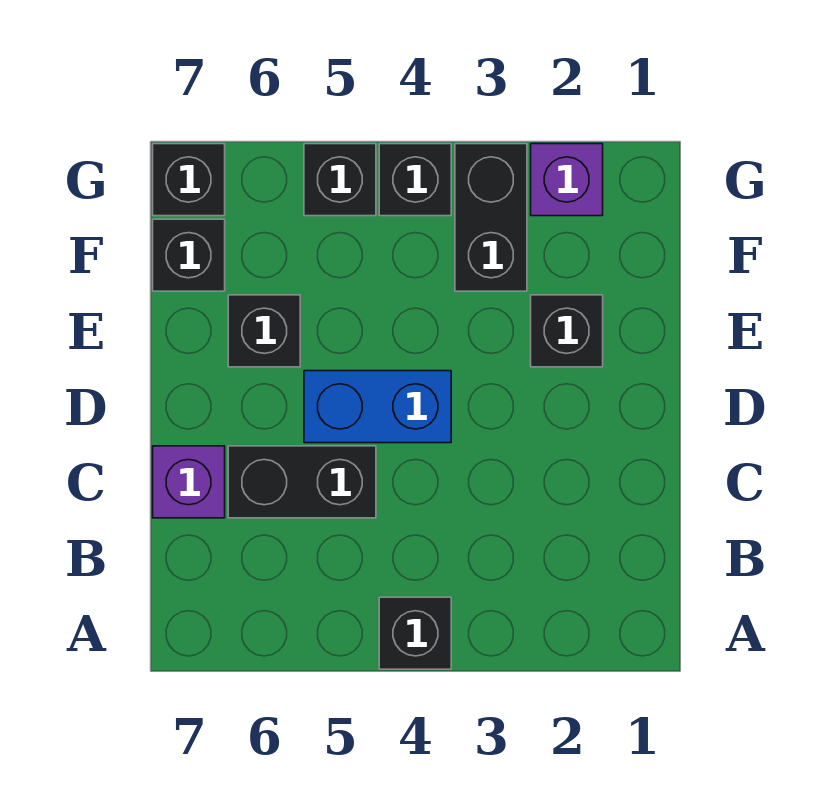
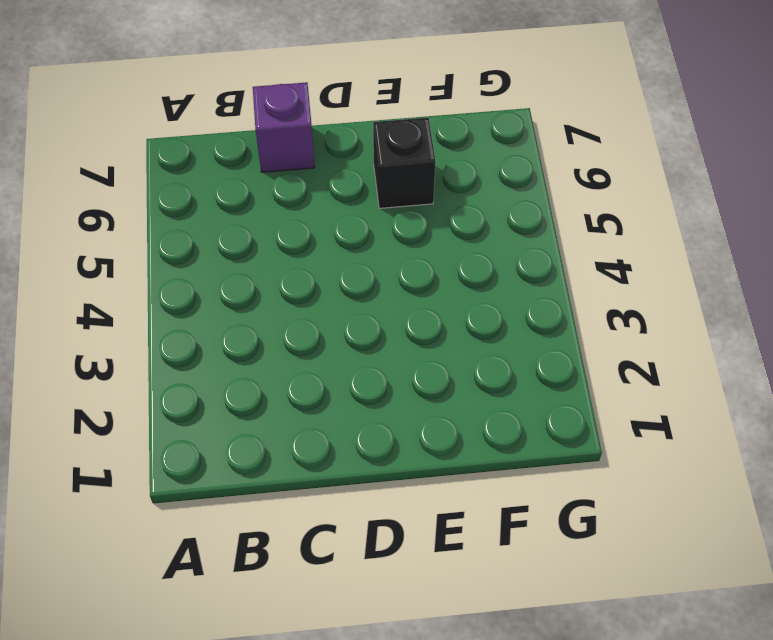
none -> black 1x1 brick [379,597,451,669]
none -> black 1x2 brick [228,446,376,518]
none -> blue 1x2 brick [304,371,451,443]

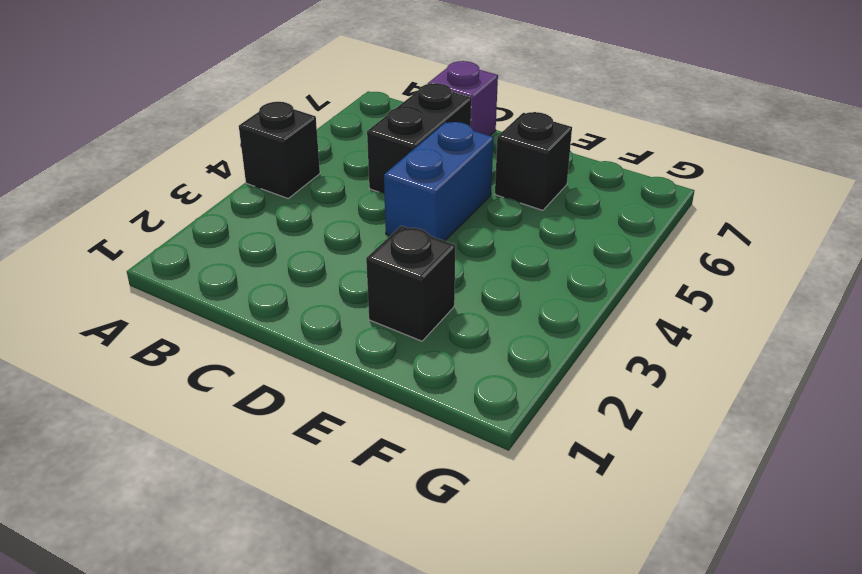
none -> black 1x2 brick [455,144,527,291]
none -> black 1x1 brick [153,219,225,291]
none -> purple 1x1 brick [531,144,603,216]

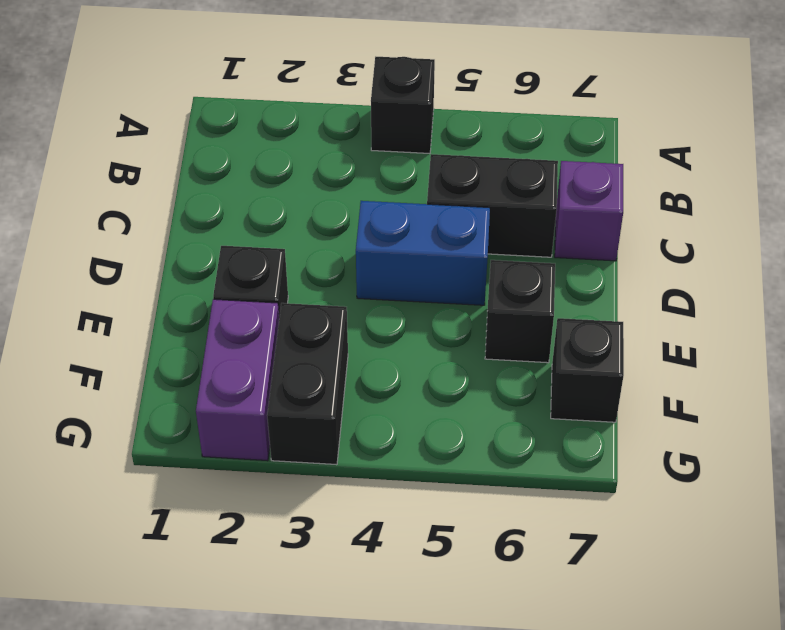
purple 1x2 brick [196,299,279,461] -> purple 1x1 brick [531,144,603,216]
none -> black 1x1 brick [379,144,451,216]
none -> black 1x1 brick [304,144,376,216]
none -> black 1x1 brick [153,144,225,216]

